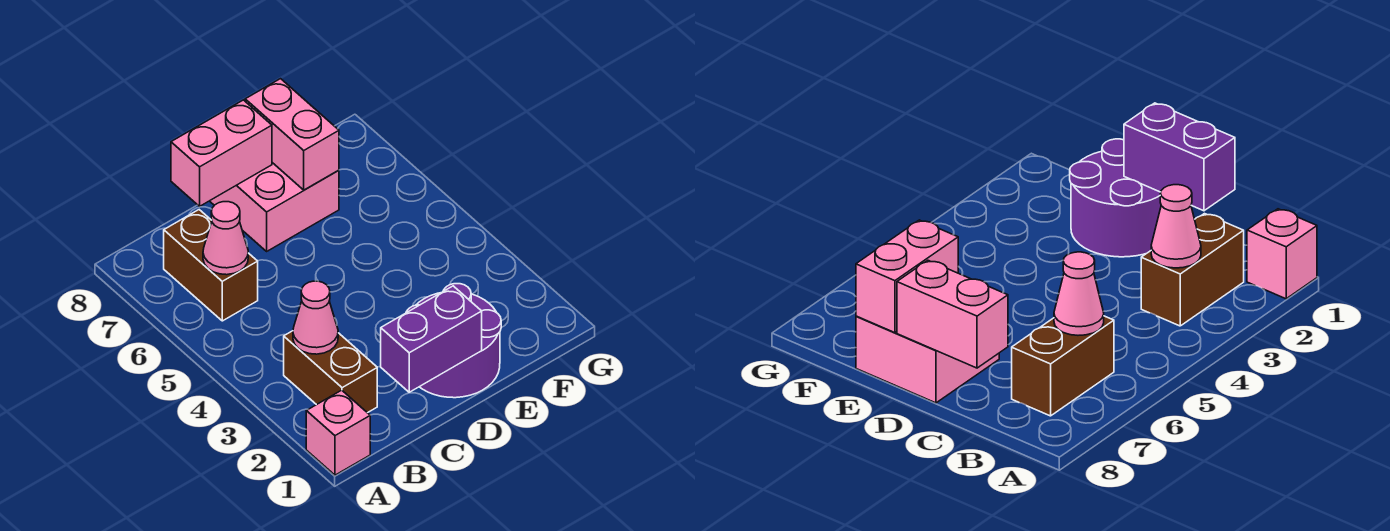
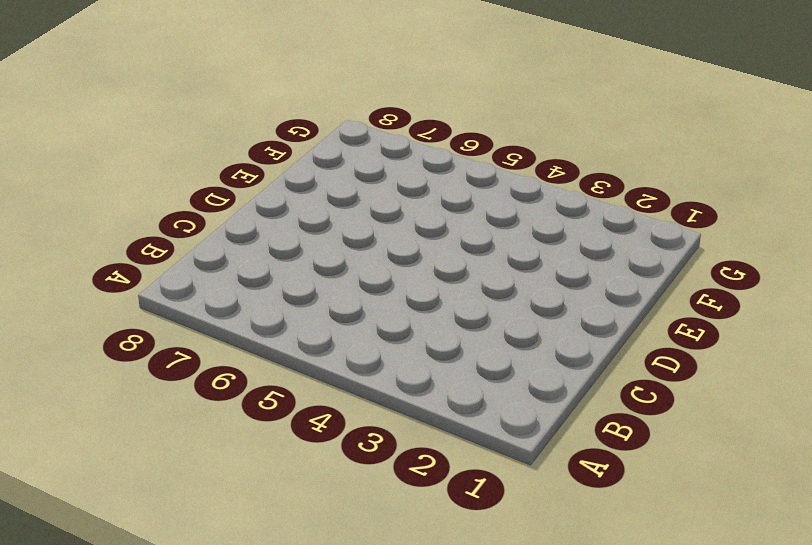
none -> pink 1x1 brick [306,390,370,475]
none -> brown 1x2 brick [284,331,377,413]

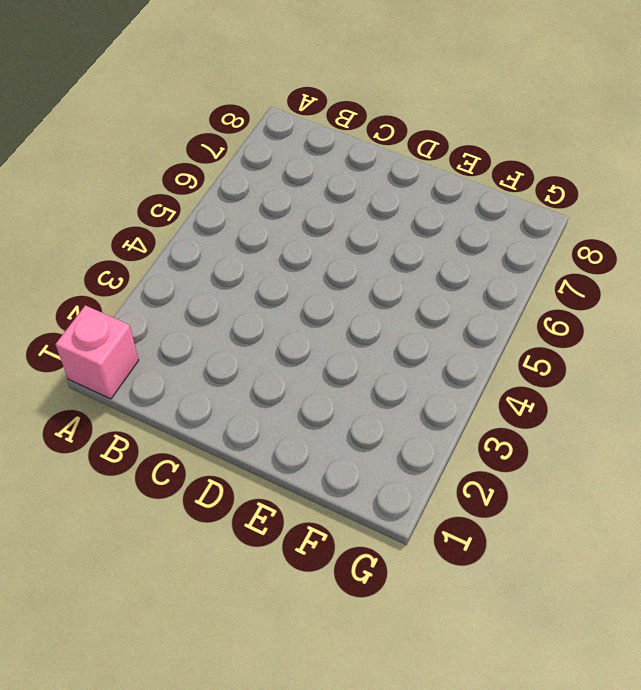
none -> brown 1x2 brick [284,331,377,413]
none -> brown 1x2 brick [164,210,258,321]

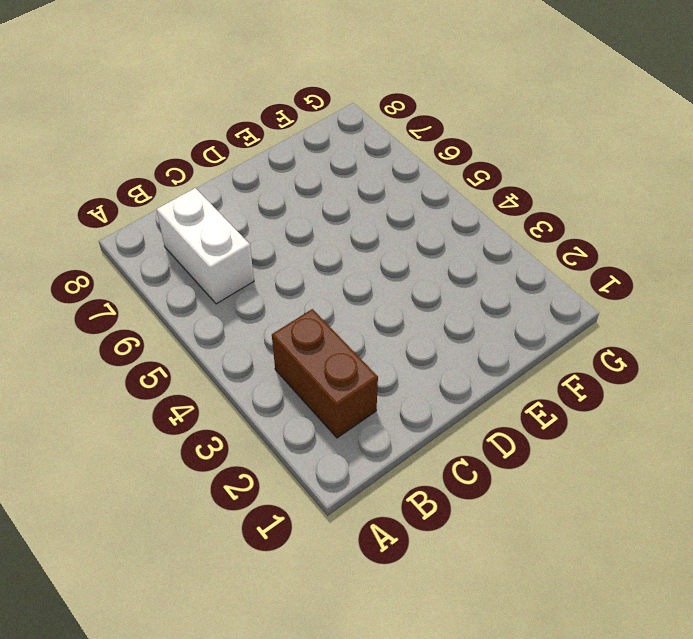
white 1x2 brick [156,188,254,304] -> brown 1x2 brick [164,210,258,321]
none -> pink 1x1 brick [306,390,370,475]
none -> purple 2x2 round brick [406,284,501,398]

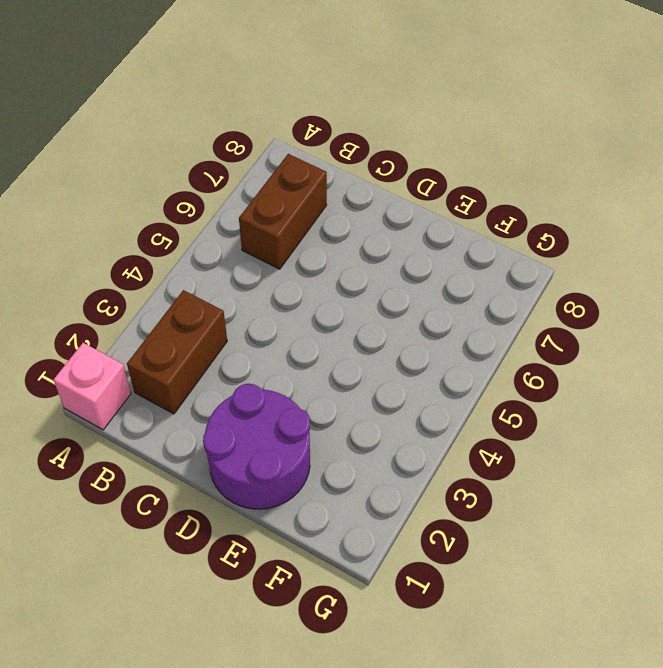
none -> pink 2x2 brick [210,163,339,251]
none -> pink 1x1 cone [293,281,338,354]

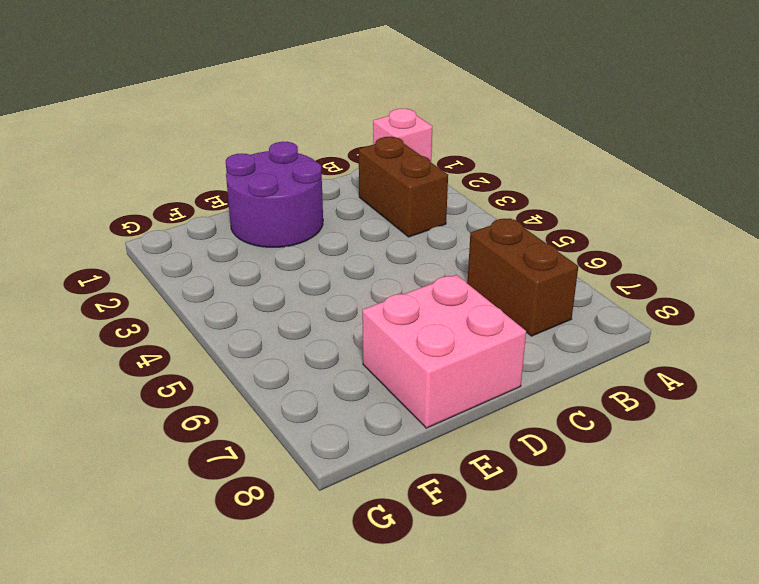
none -> pink 1x1 cone [293,281,338,354]
none -> pink 1x1 cone [203,202,248,275]

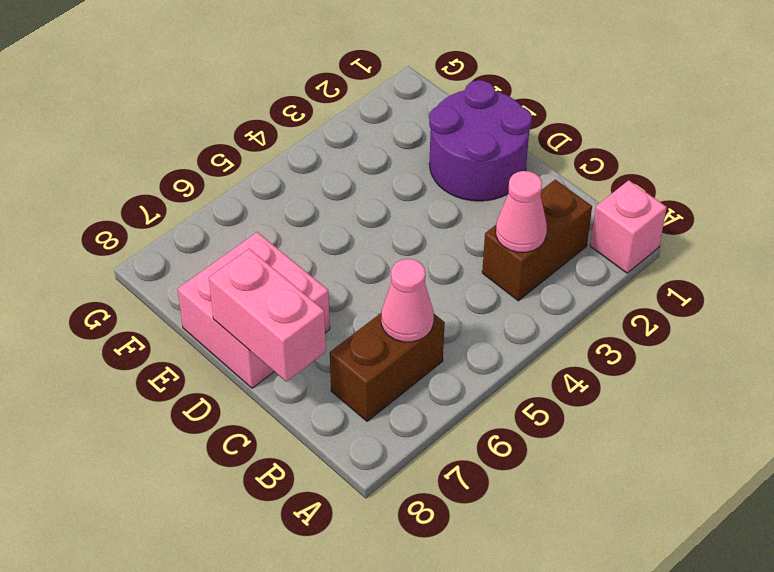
none -> purple 1x2 brick [381,286,482,392]
none -> pink 1x2 brick [245,79,339,190]

